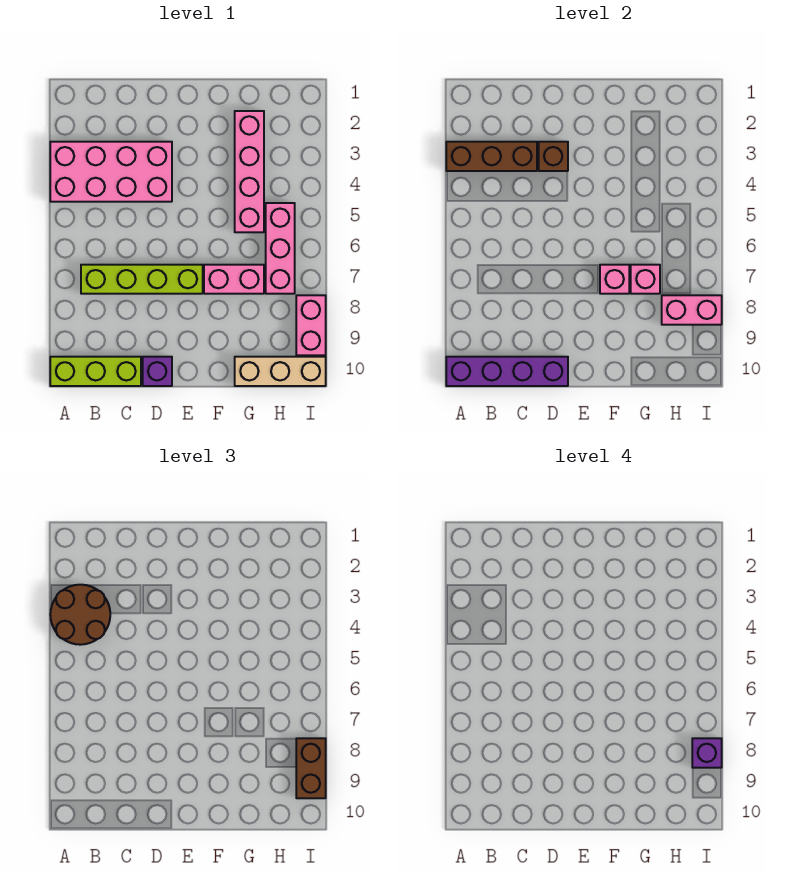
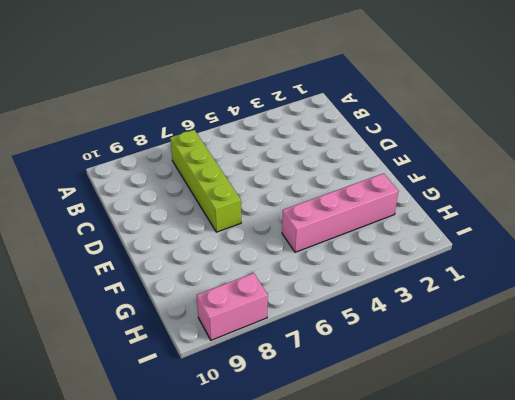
none -> pink 2x4 brick [50,142,172,202]
none -> lime 1x3 brick [50,357,141,386]
none -> purple 1x1 brick [143,357,172,386]

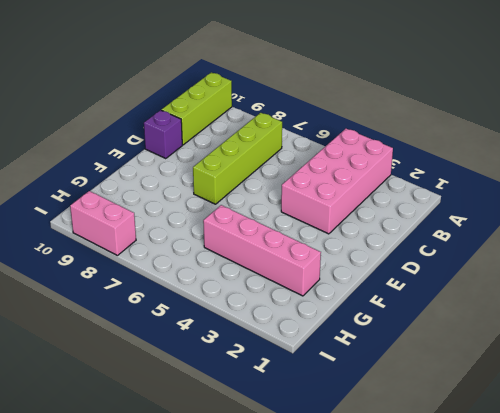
none -> pink 1x2 brick [204,265,264,294]
none -> tan 1x3 brick [235,357,326,386]
none -> pink 1x3 brick [266,203,295,294]

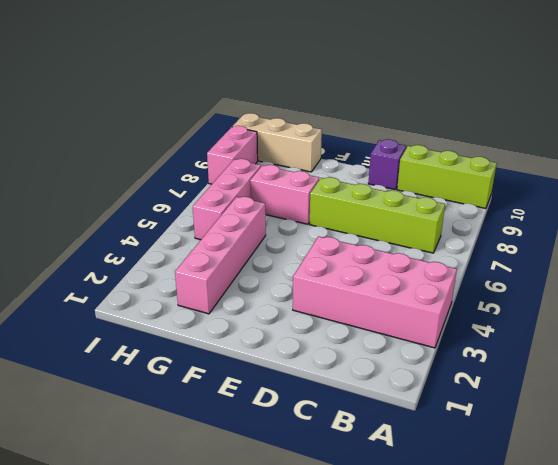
none -> brown 1x3 brick [446,142,537,171]
none -> purple 1x4 brick [446,357,568,386]
none -> brown 1x1 brick [539,142,568,171]

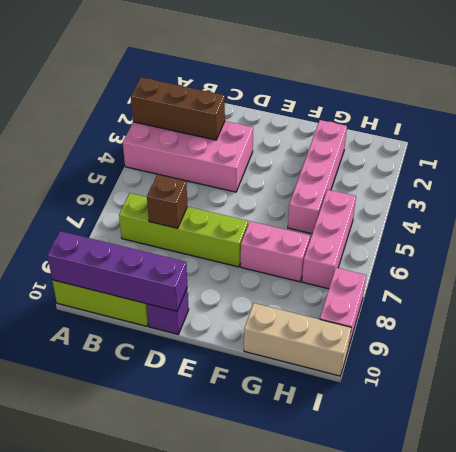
brown 1x1 brick [147,174,187,228] -> brown 1x1 brick moved to [539,142,568,171]
none -> pink 1x1 brick [600,265,629,294]
none -> pink 1x1 brick [631,265,660,294]
none -> pink 1x2 brick [662,295,722,325]

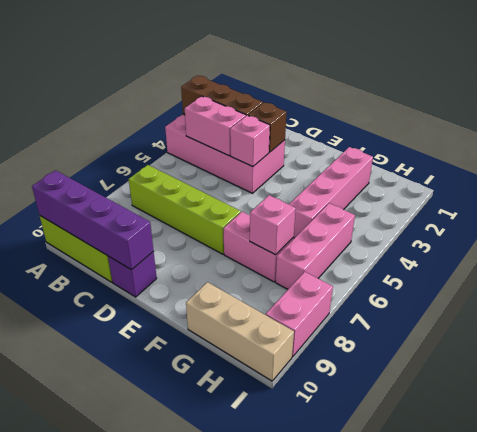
pink 1x2 brick [185,96,246,156] -> pink 1x2 brick moved to [662,295,722,325]
pink 1x1 brick [230,115,270,167] -> pink 1x1 brick moved to [600,265,629,294]
none -> brown 2x2 round brick [50,585,110,645]
none -> brown 1x2 brick [296,738,326,798]
none -> purple 1x1 brick [692,738,722,768]

